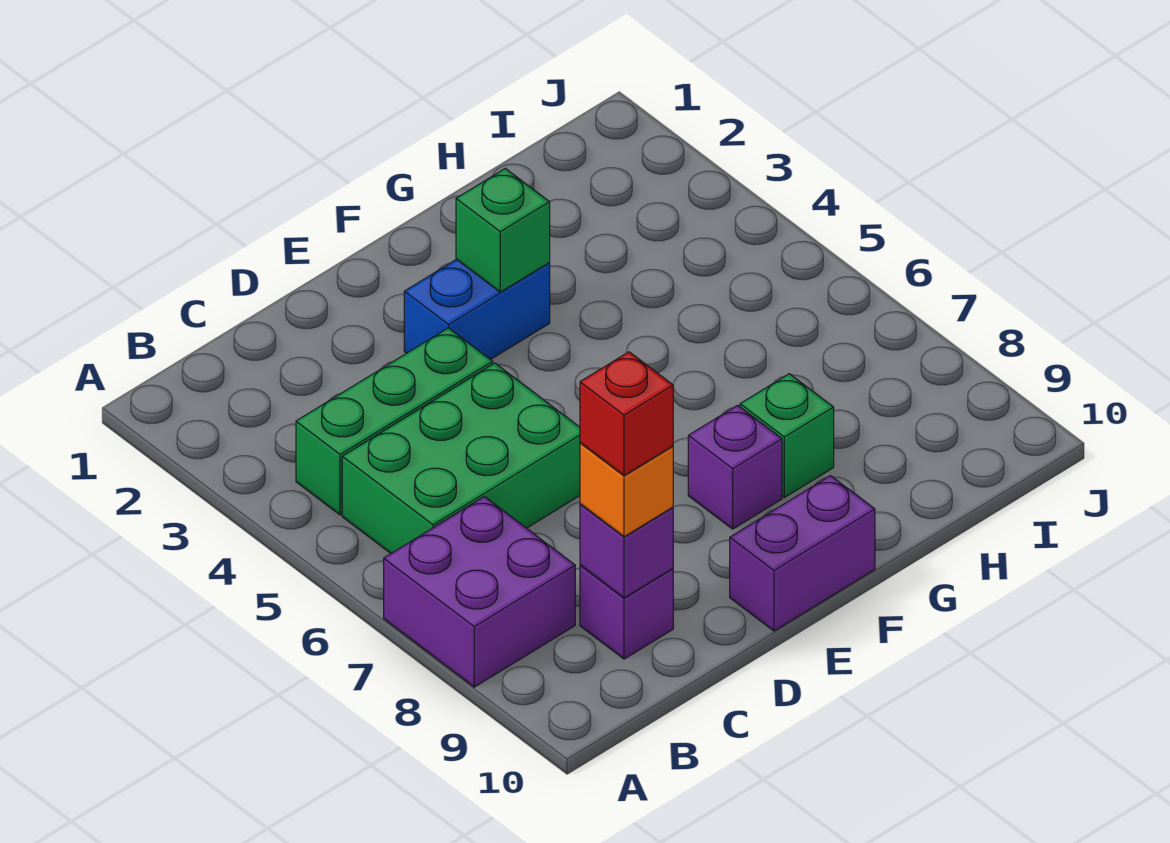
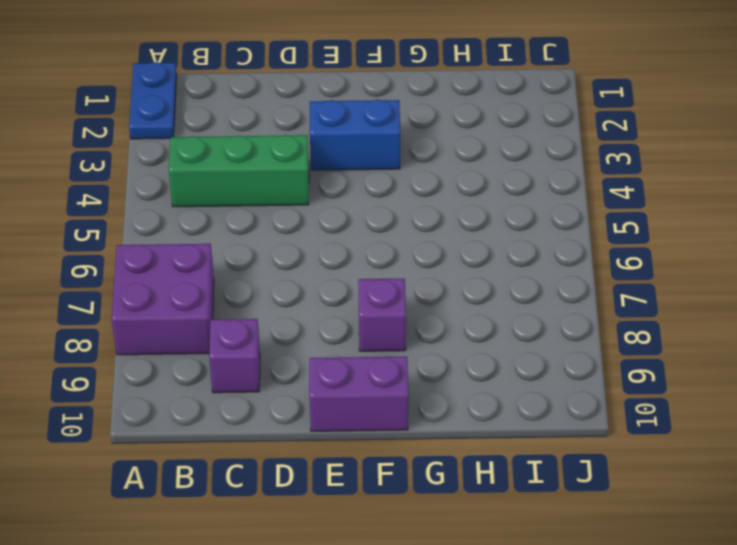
blue 1x2 plate [129,62,177,139] -> none
none -> green 2x3 brick [342,363,580,553]
none -> green 1x1 brick [740,374,834,497]
none -> purple 1x1 brick [580,504,673,598]

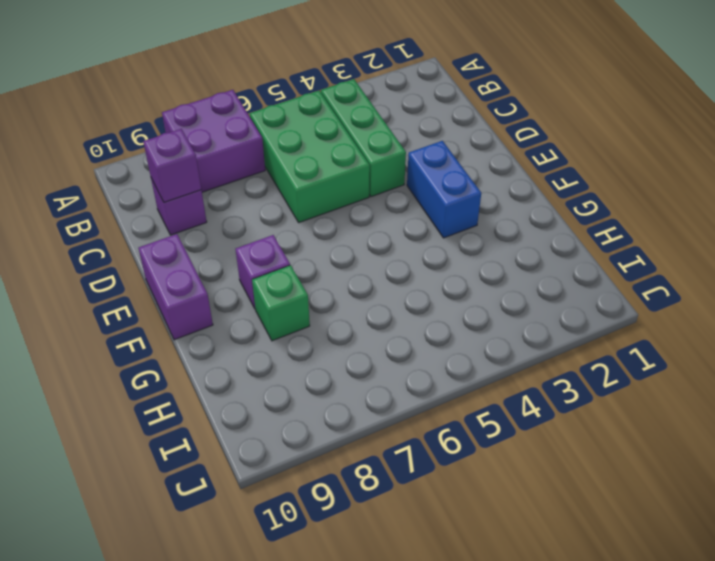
none -> green 1x1 brick [456,168,550,292]
none -> orange 1x1 brick [580,443,673,537]
none -> red 1x1 brick [580,352,673,476]

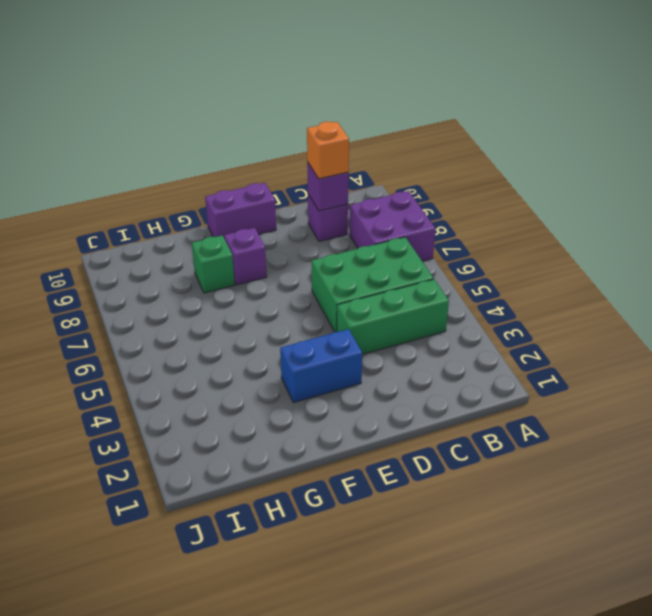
none -> green 1x1 brick [456,168,550,292]
none -> red 1x1 brick [580,352,673,476]

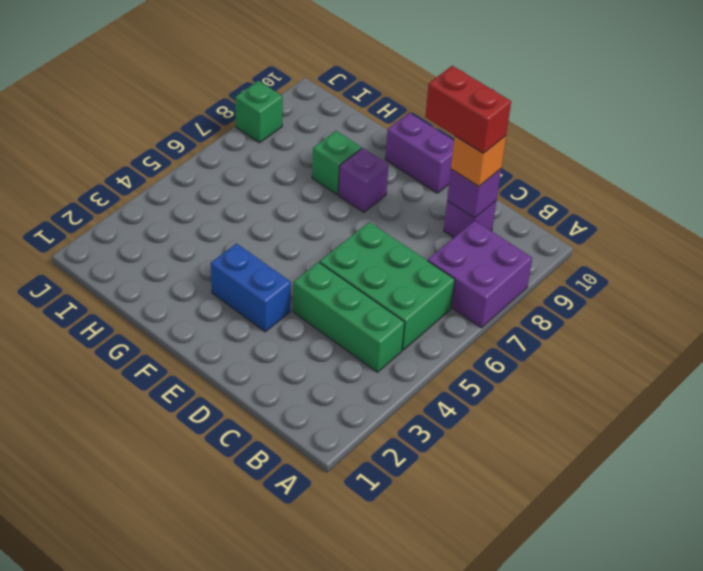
red 1x2 brick [425,66,511,153] -> red 1x1 brick [580,352,673,476]
green 1x1 brick [235,81,283,143] -> green 1x1 brick moved to [456,168,550,292]

